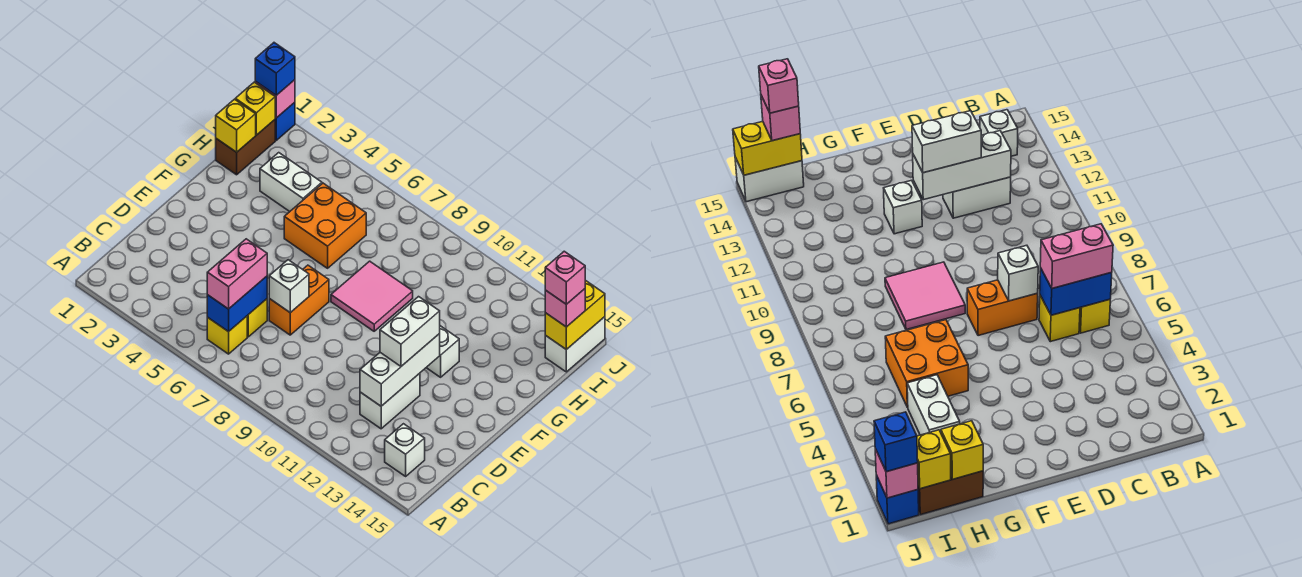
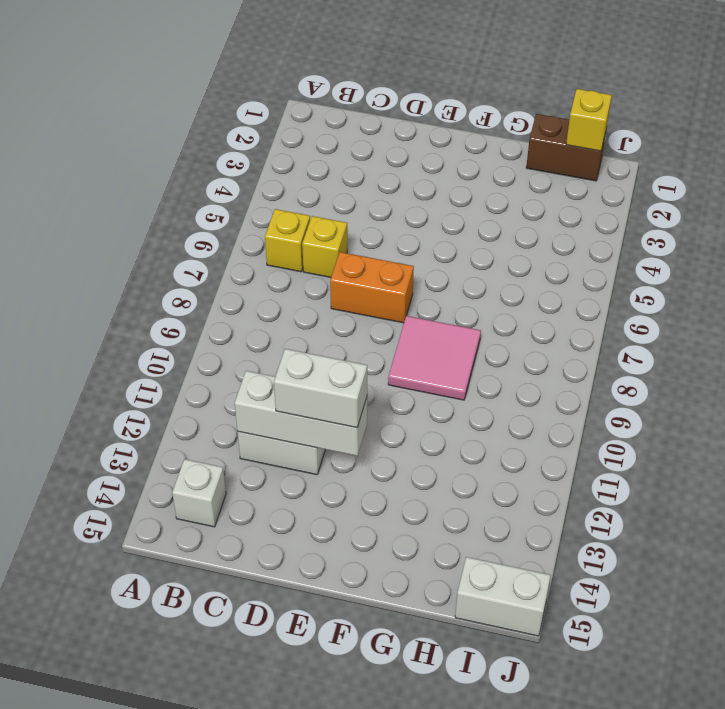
none -> white 1x1 brick [426,326,459,377]
none -> orange 2x2 brick [284,183,366,268]
none -> white 1x2 brick [260,153,322,212]

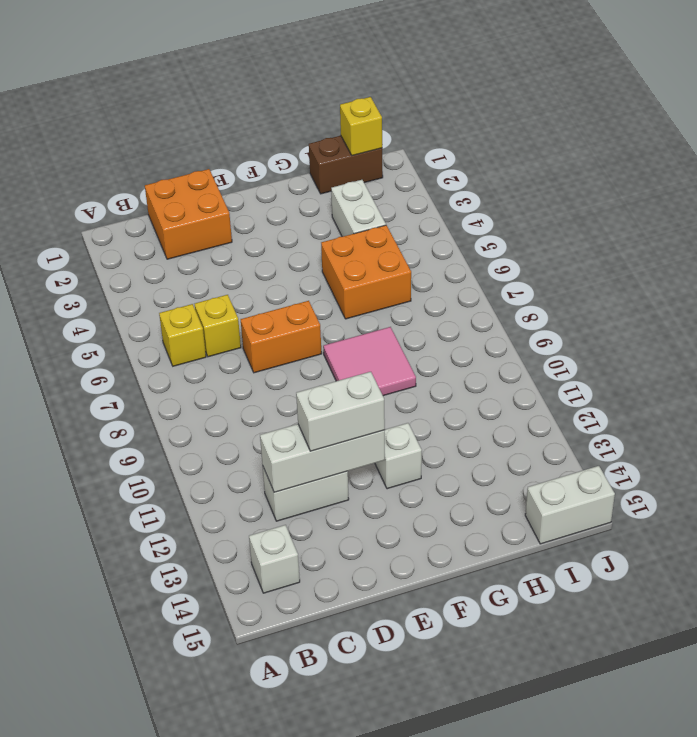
orange 2x2 brick [145,169,232,259] -> none
none -> blue 1x1 brick [275,102,295,140]
none -> blue 1x2 brick [207,276,267,332]
none -> white 1x1 brick [269,260,309,313]

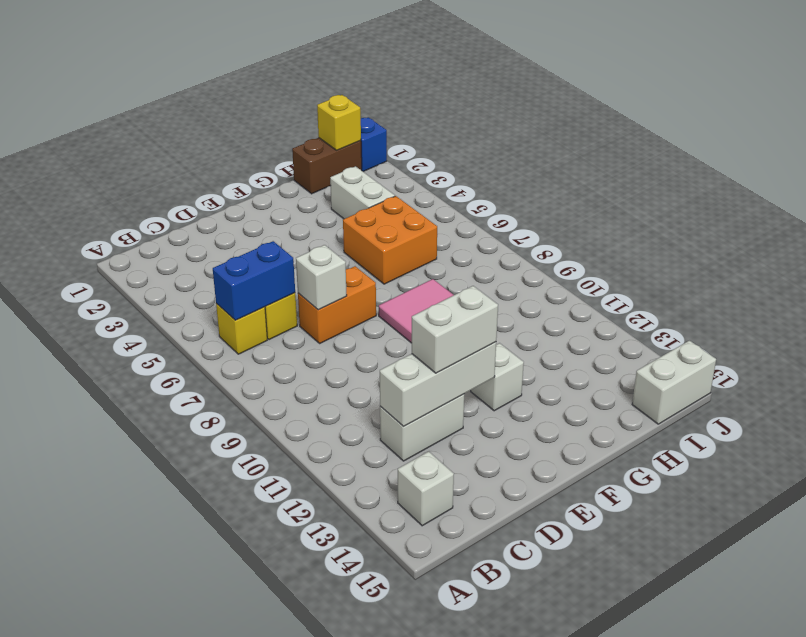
none -> yellow 1x1 brick [216,99,256,152]
none -> yellow 1x2 brick [545,280,605,350]
none -> pink 1x1 brick [255,80,295,118]

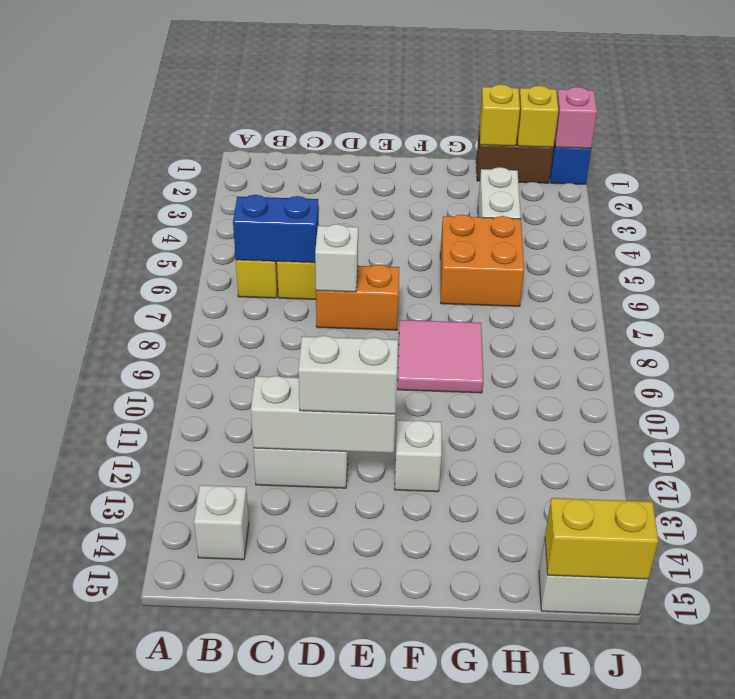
none -> pink 1x2 brick [207,239,267,309]
none -> pink 1x1 brick [545,289,585,327]
none -> blue 1x1 brick [255,43,295,95]

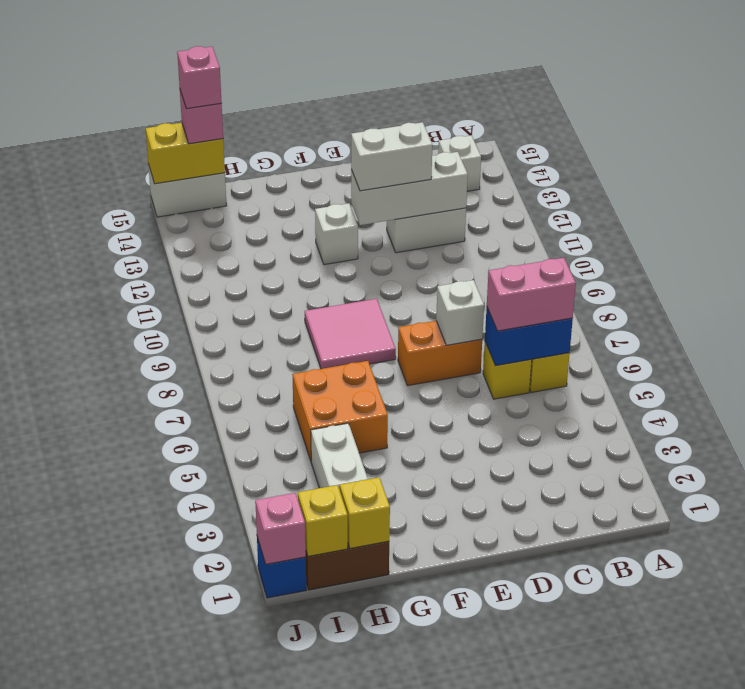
none -> blue 1x1 brick [255,43,295,95]

